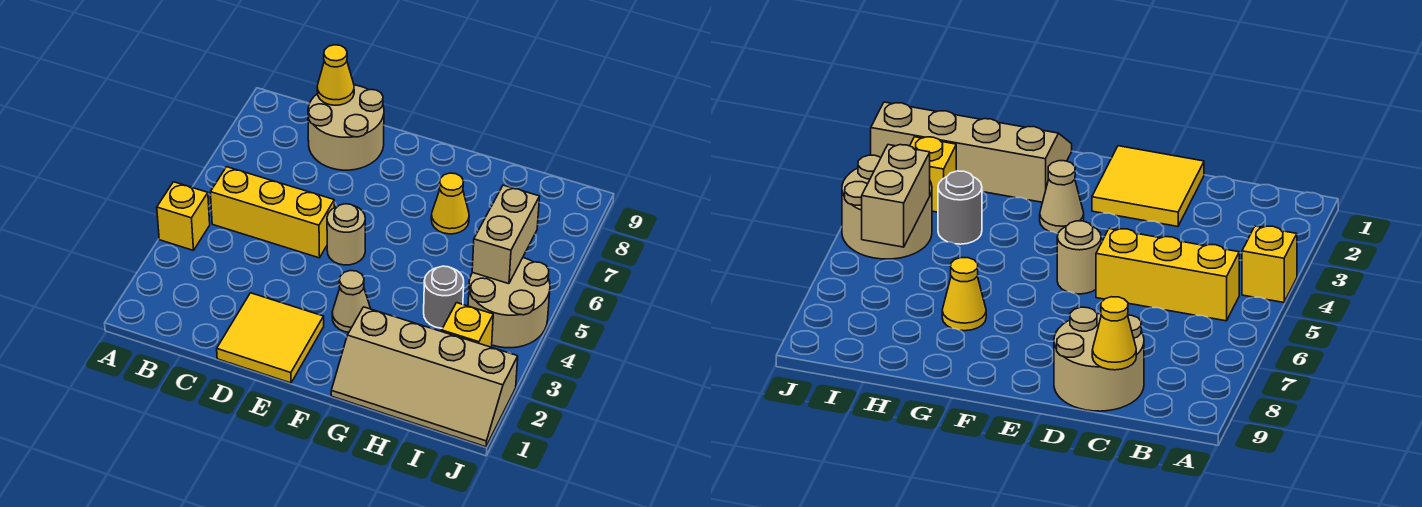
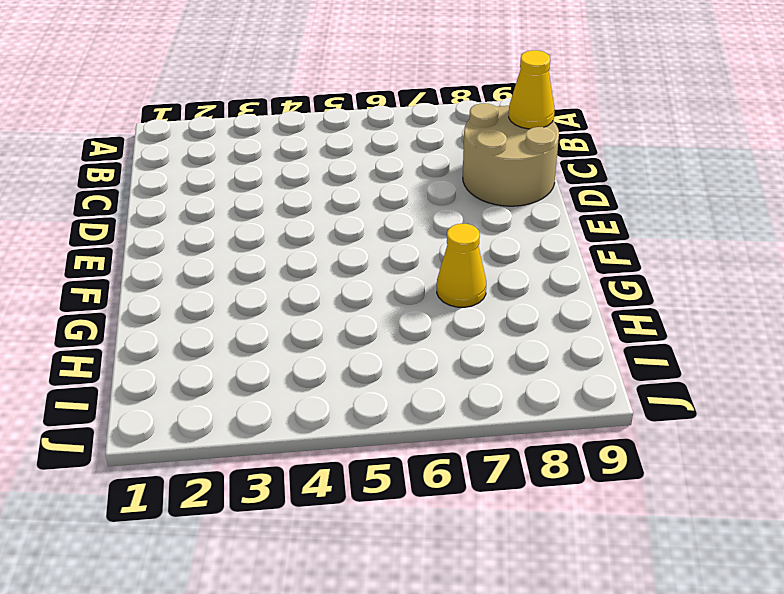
none -> yellow 1x1 brick [157,182,210,250]
none -> yellow 1x3 brick [210,167,334,258]
none -> yellow 2x2 tile [217,293,324,383]

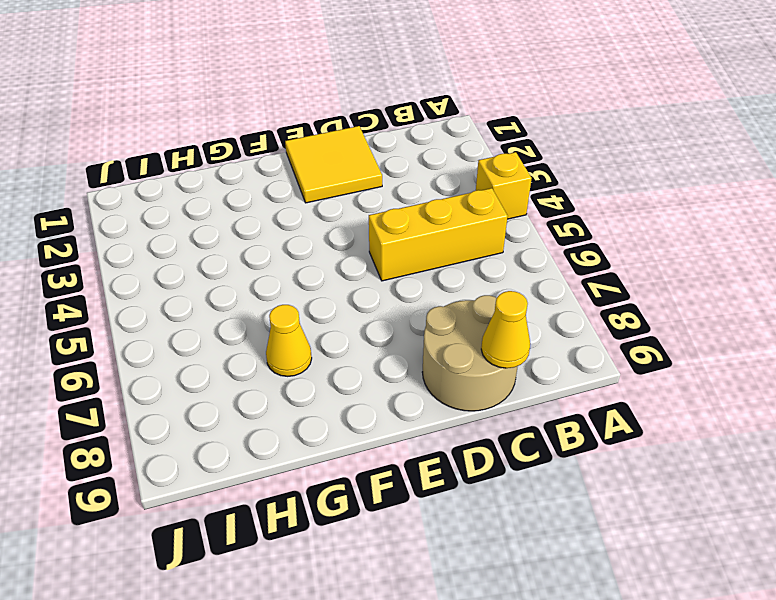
none -> tan 1x1 round brick [327,204,365,265]
none -> tan 1x1 cone [332,271,371,332]
none -> tan 2x4 slope [331,307,518,447]

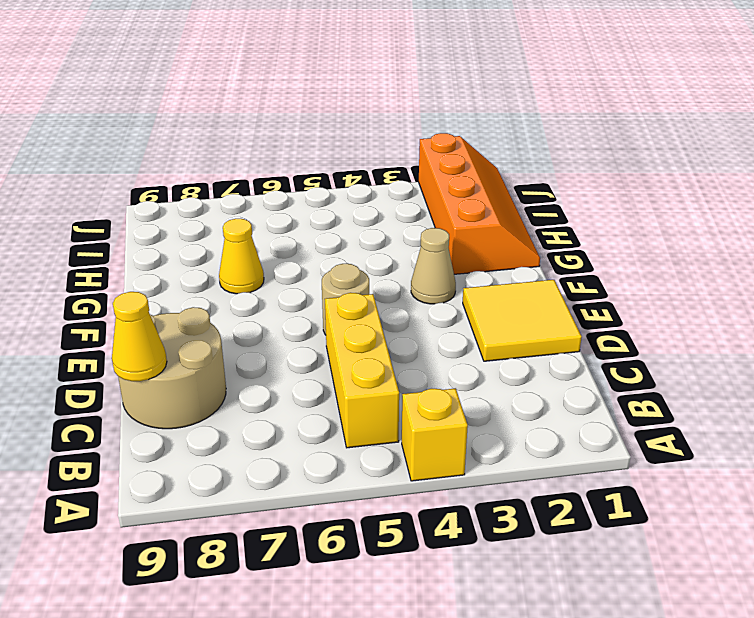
orange 2x4 slope [419,133,540,274] -> tan 2x4 slope [331,307,518,447]
none -> grey 1x1 round brick [424,266,464,328]
none -> yellow 1x1 brick [442,303,493,347]
none -> tan 2x2 round brick [468,258,550,348]

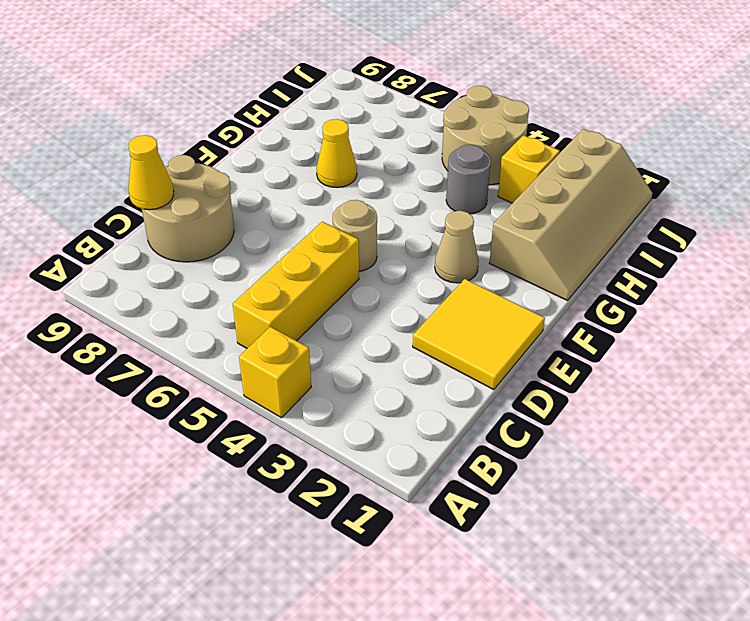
none -> tan 1x2 brick [472,185,540,284]

